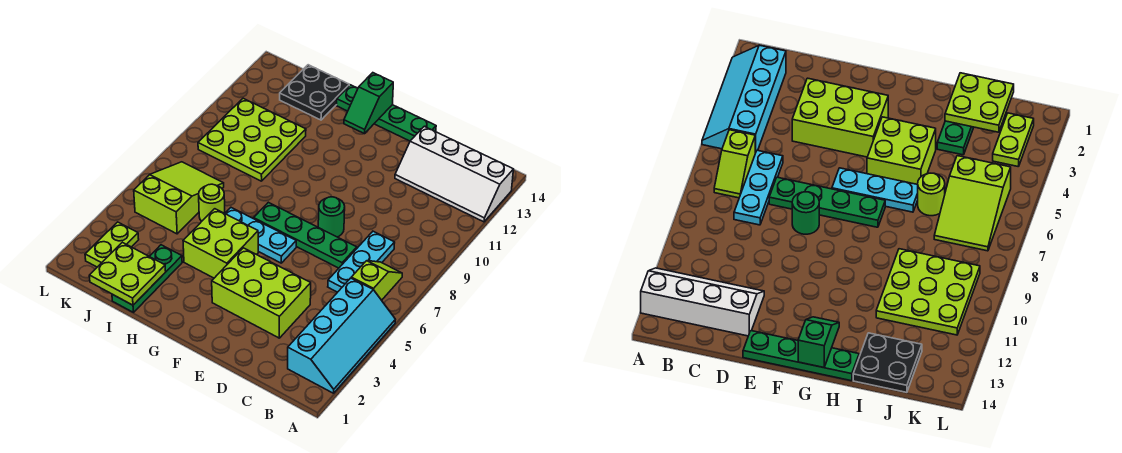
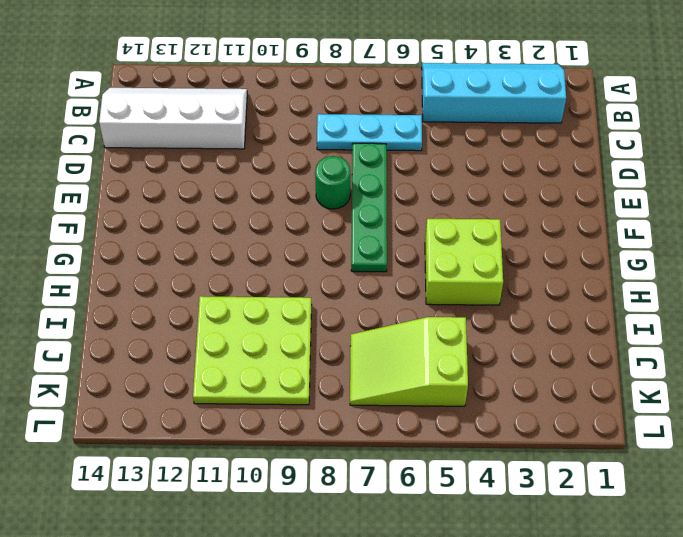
white 2x4 slope [99,88,247,149] -> white 2x4 slope turned to [395,126,514,222]
none -> lime 1x2 slope [351,261,402,300]
none -> lime 2x3 brick [212,248,311,338]
none -> green 1x4 plate [337,85,436,141]

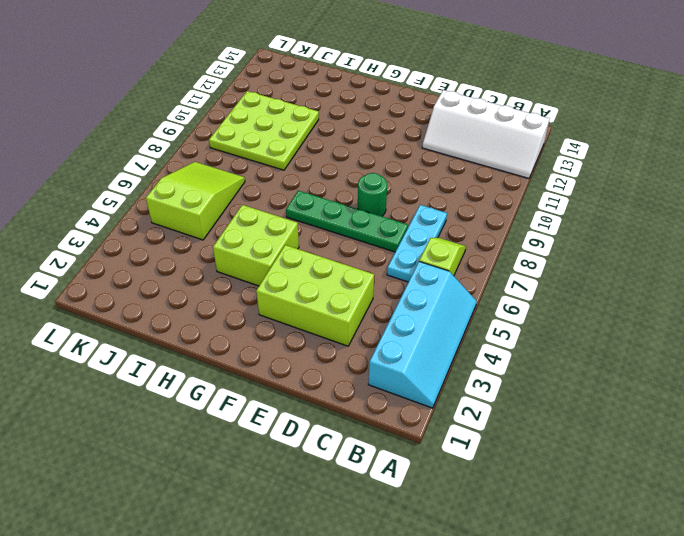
none -> green 1x4 plate [337,85,436,141]
none -> cyan 1x3 plate [225,208,296,263]
none -> green 1x3 plate [112,245,182,312]

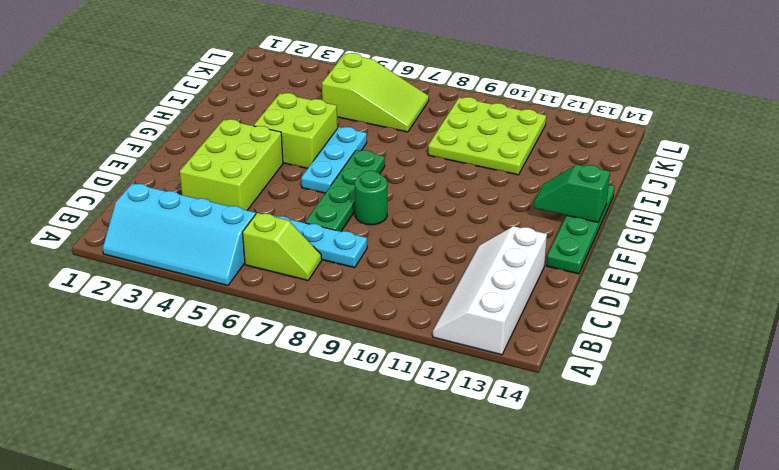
none -> green 1x3 plate [112,245,182,312]
none -> lime 1x1 round brick [199,184,225,221]
none -> black 2x2 plate [280,65,349,120]

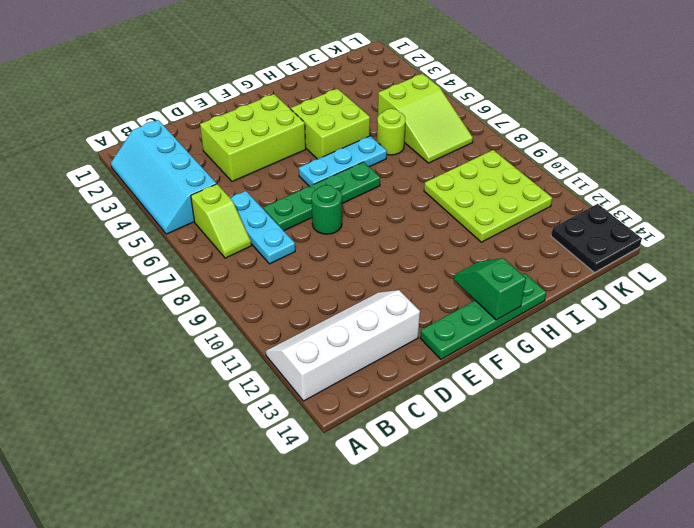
black 2x2 plate [551,204,642,273] -> black 2x2 plate moved to [280,65,349,120]
none -> green 1x3 plate [112,245,182,312]
none -> lime 1x2 plate [85,222,139,267]
none -> lime 2x2 plate [89,242,166,305]

